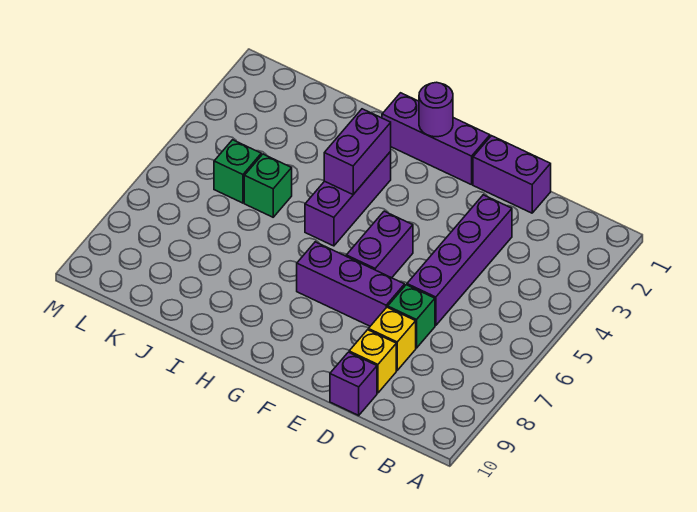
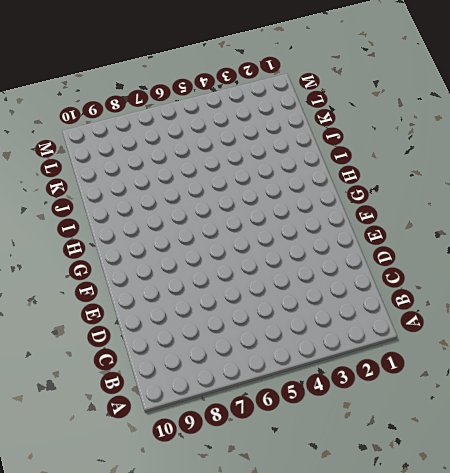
none -> purple 1x2 brick [473,136,551,213]
none -> purple 1x4 brick [407,195,512,326]
none -> green 1x1 brick [388,285,435,348]

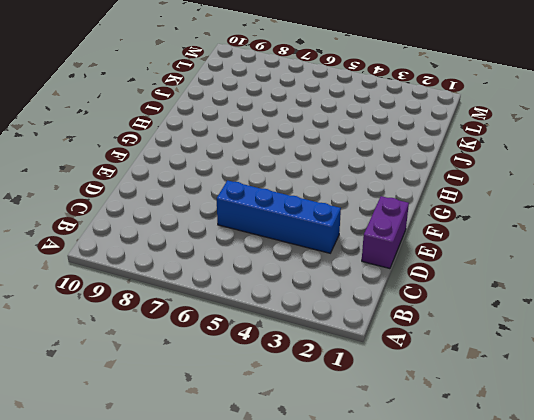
blue 1x4 brick [217,180,341,253] -> purple 1x4 brick [407,195,512,326]
none -> green 1x1 brick [388,285,435,348]
none -> yellow 1x1 brick [368,307,416,370]
none -> yellow 1x1 brick [349,330,396,393]

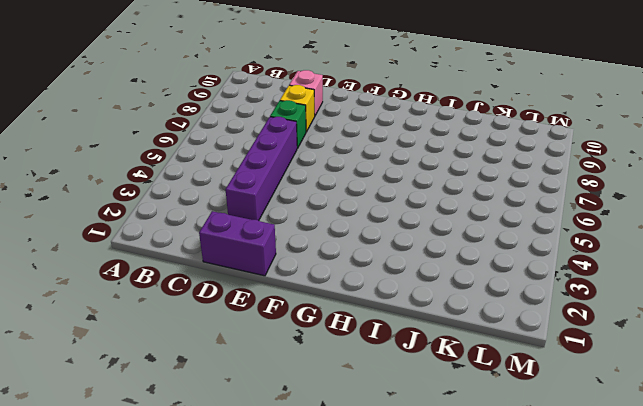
pink 1x1 brick [289,70,323,115] -> yellow 1x1 brick [349,330,396,393]
none -> purple 1x1 brick [330,352,377,415]
none -> purple 1x3 brick [297,242,405,326]
none -> purple 1x3 brick [382,93,490,185]

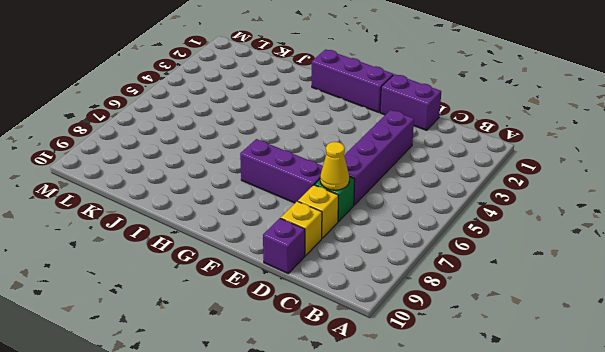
yellow 1x1 cone [320,142,349,190] -> none
none -> purple 1x2 brick [346,211,413,278]
none -> purple 1x3 brick [305,152,391,246]
none -> green 1x1 brick [244,154,292,217]

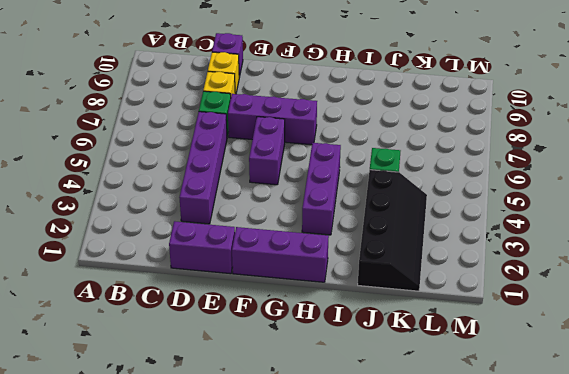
black 2x4 slope [358,170,427,291] -> none
none -> green 1x1 brick [214,140,261,203]
none -> purple 1x1 round brick [419,82,453,137]
none -> purple 1x2 brick [324,109,391,194]

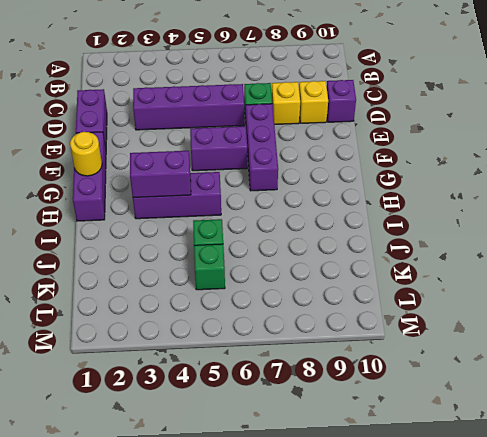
yellow 1x1 round brick [70,132,102,176] -> purple 1x1 round brick [419,82,453,137]

